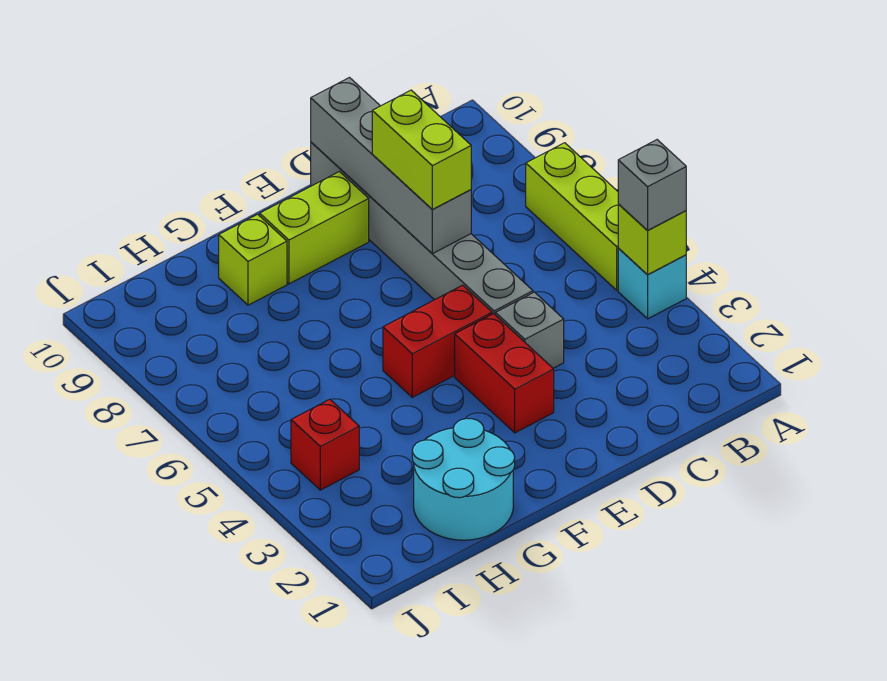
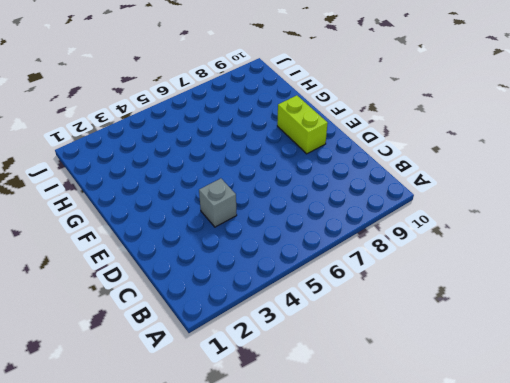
none -> cyan 1x1 brick [618,248,686,319]
none -> lime 1x3 brick [526,143,618,290]
none -> grey 1x6 brick [311,142,533,315]

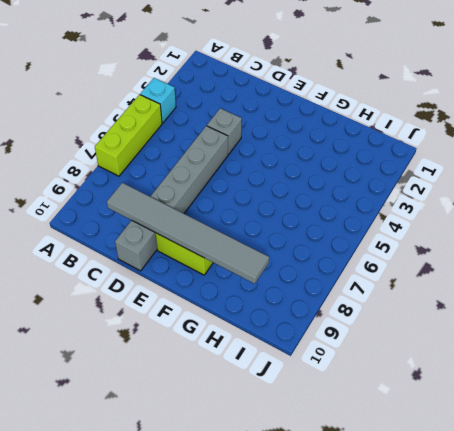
grey 1x6 tile [107,183,269,284] -> grey 1x4 brick [311,78,471,254]
none -> red 1x2 brick [455,314,554,433]
none -> red 1x2 brick [383,285,492,397]
none -> cyan 2x2 round brick [412,418,515,540]

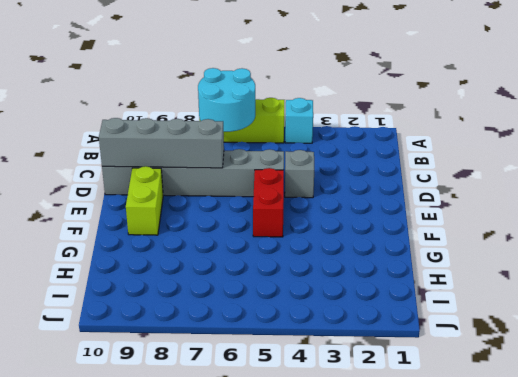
cyan 2x2 round brick [198,68,255,132] -> cyan 2x2 round brick moved to [412,418,515,540]
none -> red 1x2 brick [455,314,554,433]
none -> lime 1x1 brick [219,214,287,305]
none -> red 1x1 brick [291,399,359,490]

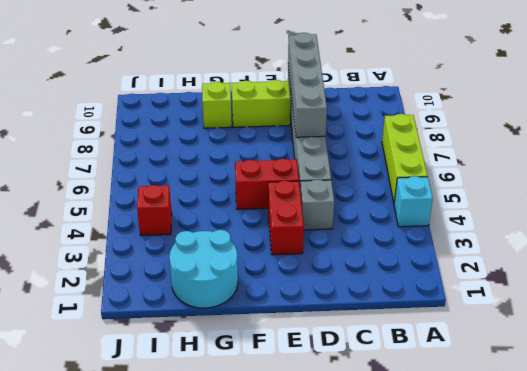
none -> lime 1x1 brick [618,204,686,275]
none -> grey 1x1 brick [618,140,686,231]
none -> lime 1x2 brick [372,90,471,209]

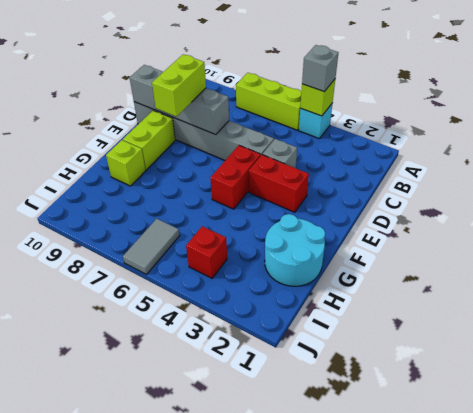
lime 1x2 brick [152,54,206,117] -> lime 1x2 brick turned to [372,90,471,209]
grey 1x2 tile [123,219,180,274] -> none

